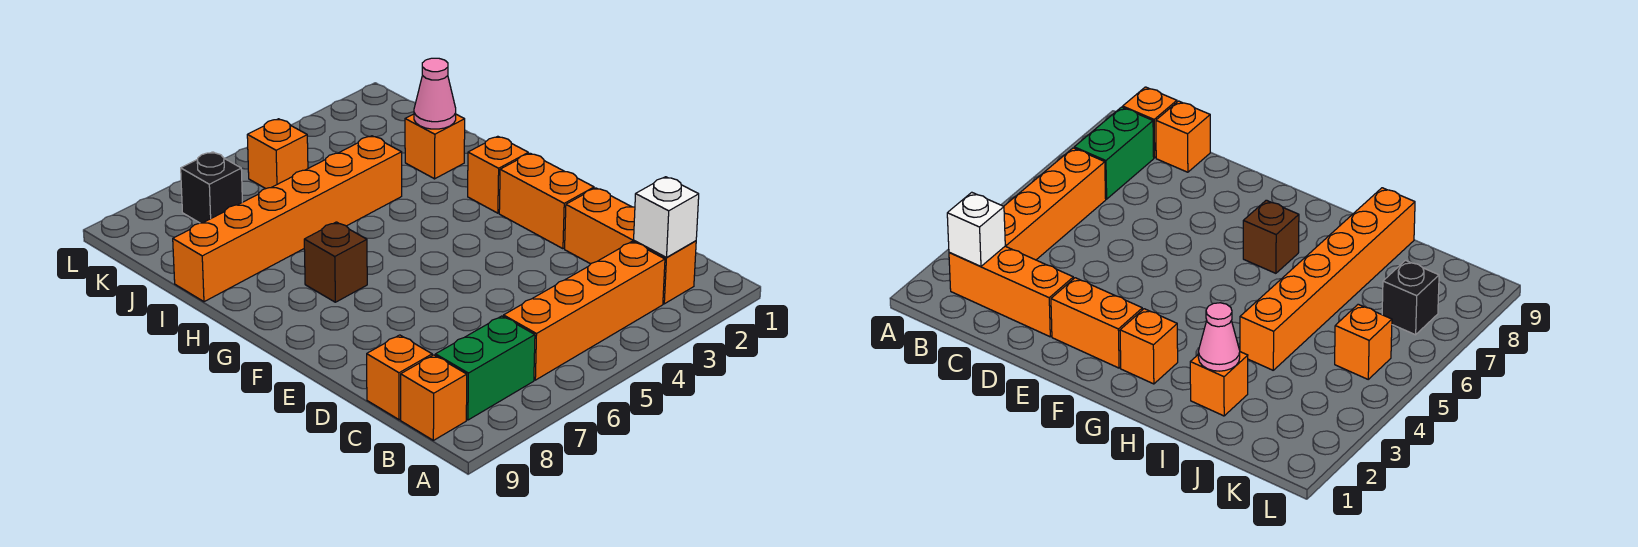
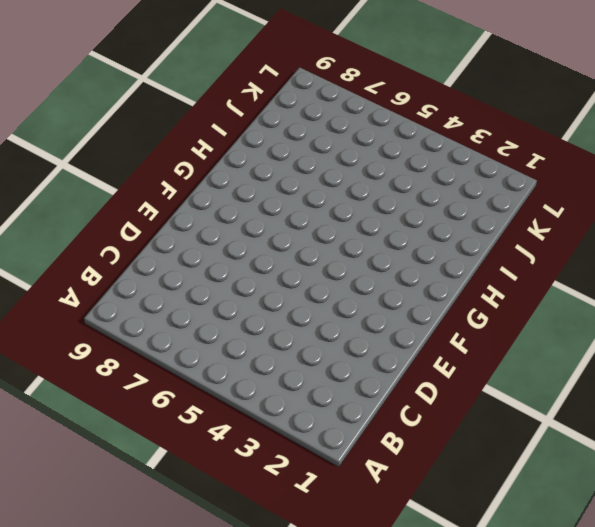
none -> orange 1x3 brick [565,188,696,304]
none -> orange 1x4 brick [504,242,665,380]
none -> green 1x2 brick [435,316,535,420]

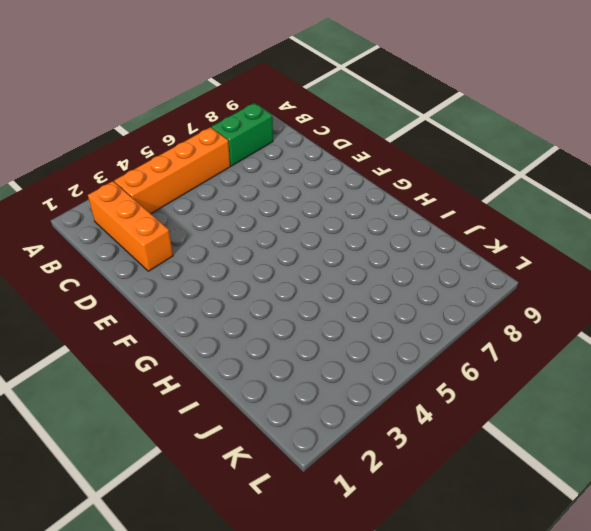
none -> orange 1x1 brick [401,355,467,440]
none -> orange 1x1 brick [367,335,432,420]
none -> orange 1x2 brick [499,153,594,249]

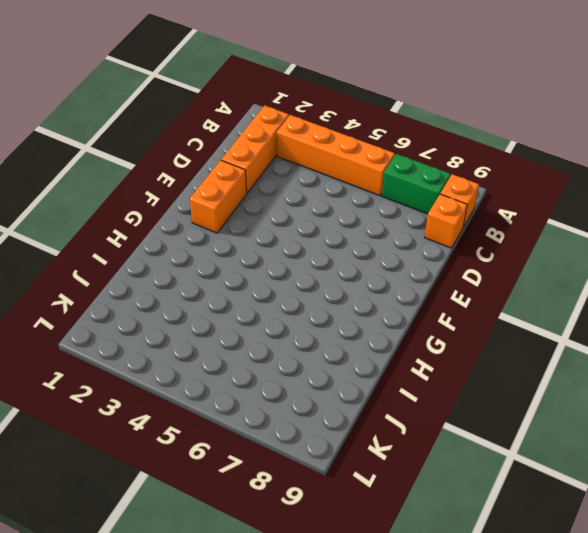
none -> orange 1x1 brick [468,136,528,213]
none -> brown 1x1 brick [304,222,367,302]
none -> orange 1x1 brick [405,114,465,179]

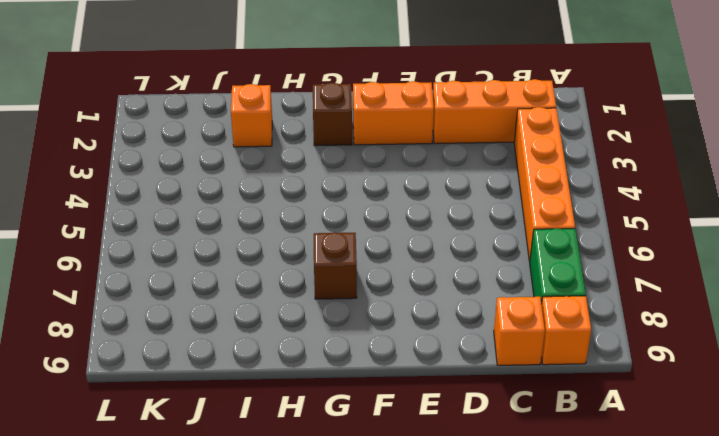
brown 1x1 brick [313,83,352,146] -> orange 1x1 brick [468,136,528,213]
none -> orange 1x6 brick [173,136,402,302]
none -> orange 1x1 brick [247,119,308,189]
none -> black 1x1 brick [181,152,242,223]

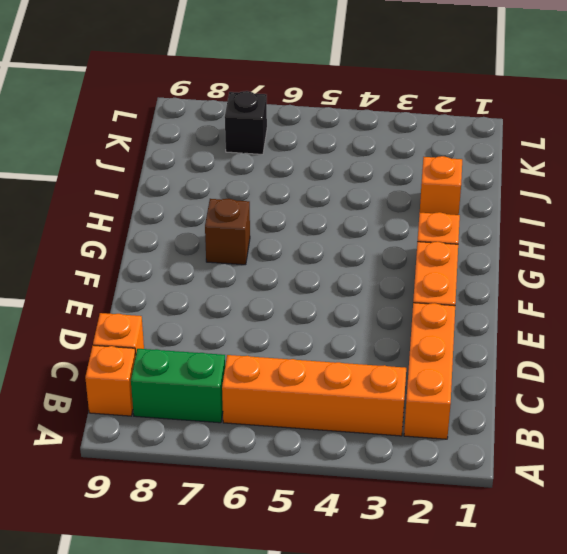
none -> orange 1x6 brick [173,136,402,302]
none -> orange 1x1 brick [247,119,308,189]
none -> white 1x1 brick [634,177,699,257]

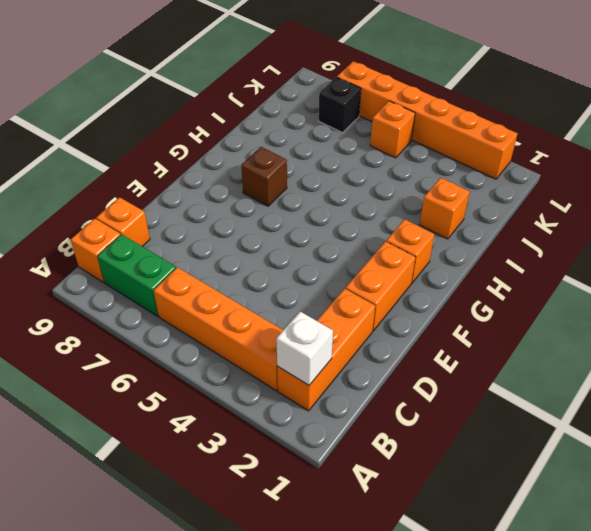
orange 1x6 brick [337,61,518,179] -> orange 1x6 brick moved to [173,136,402,302]
none -> pink 1x1 cone [414,58,456,129]

